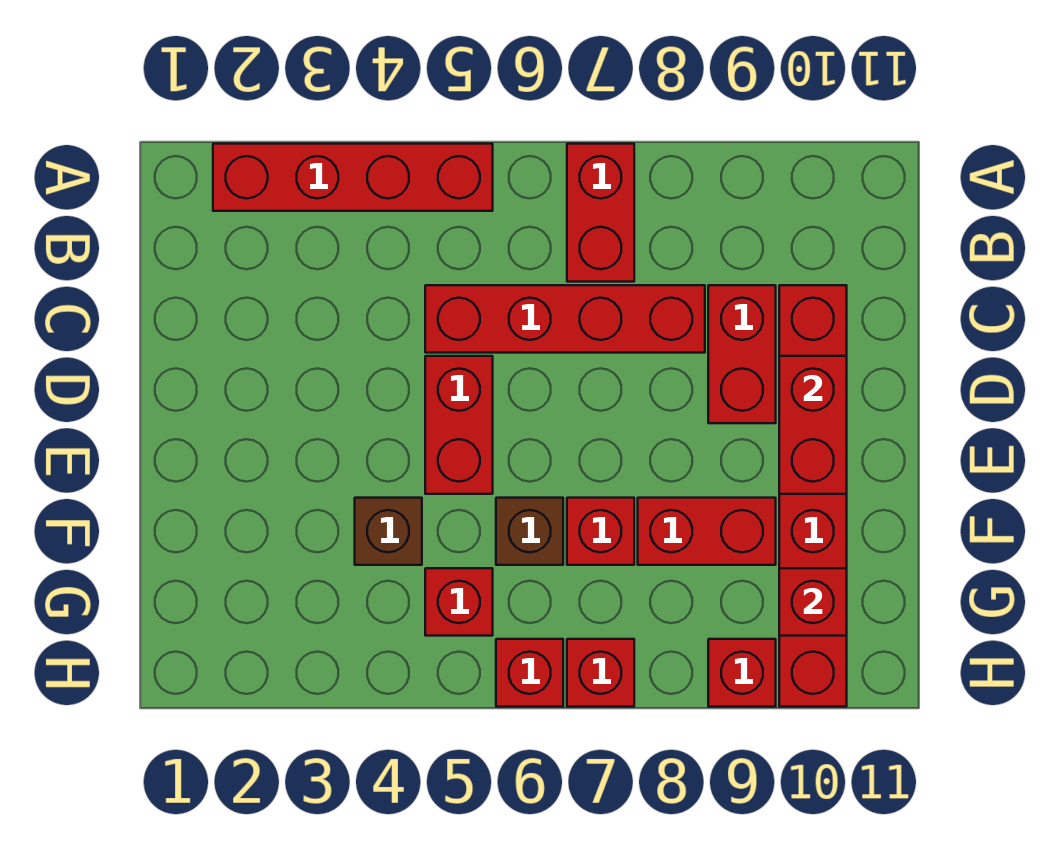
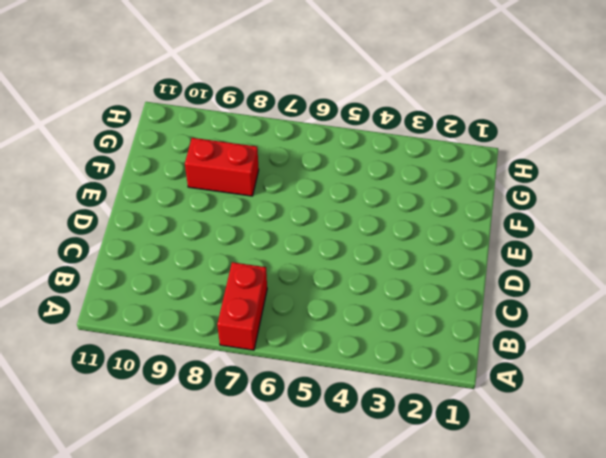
none -> red 1x4 brick [213,144,493,211]
none -> red 1x4 brick [425,285,705,353]
none -> red 1x2 brick [708,285,776,423]

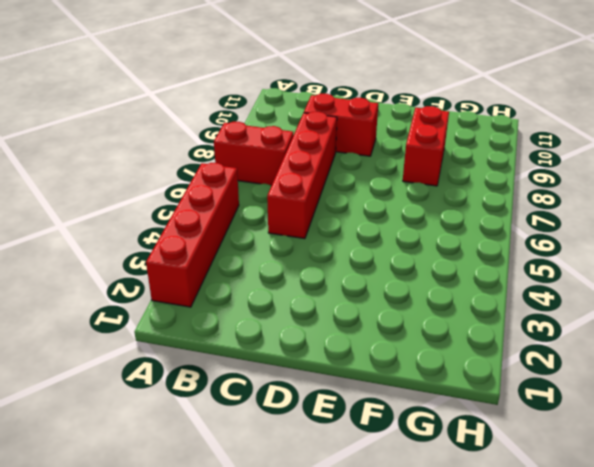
none -> red 1x6 brick [779,285,847,707]
none -> red 1x2 brick [425,356,493,494]
none -> brown 1x1 brick [355,498,422,565]

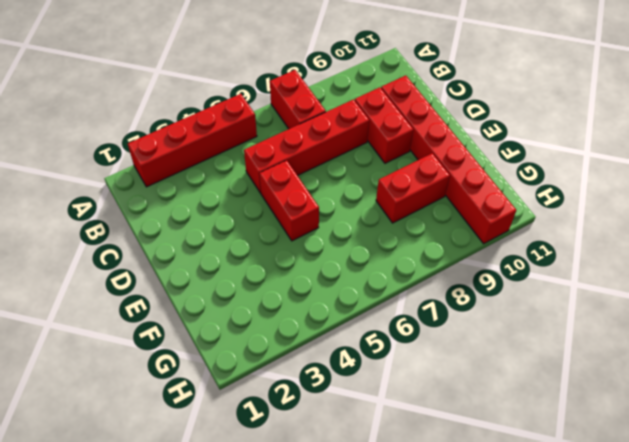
none -> brown 1x1 brick [355,498,422,565]
none -> brown 1x1 brick [496,498,563,565]
none -> red 1x1 brick [567,498,634,565]

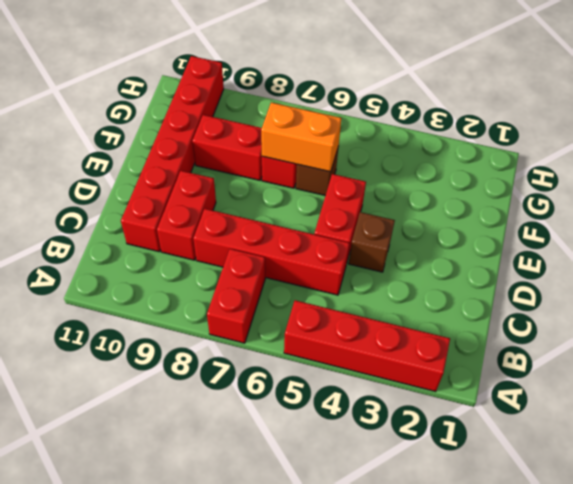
brown 1x1 brick [349,212,395,272] -> brown 1x1 brick moved to [355,498,422,565]
orange 1x2 brick [261,102,342,172] -> none
none -> red 1x1 brick [425,568,493,636]
none -> red 1x1 brick [496,639,563,707]
none -> red 1x1 brick [567,639,634,707]

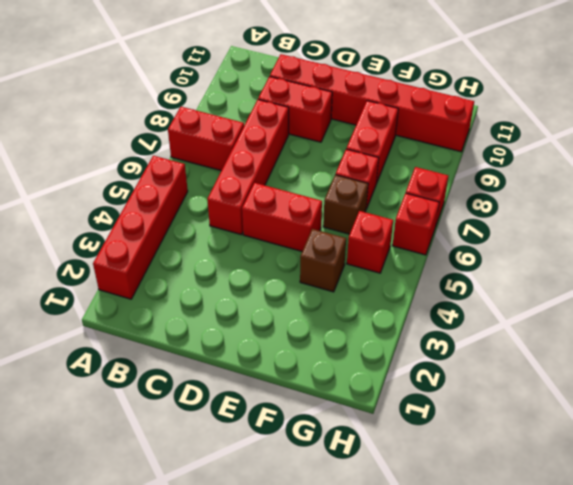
none -> red 1x1 brick [708,639,776,707]
none -> red 1x2 brick [779,356,847,494]
none -> red 1x1 brick [779,568,847,636]

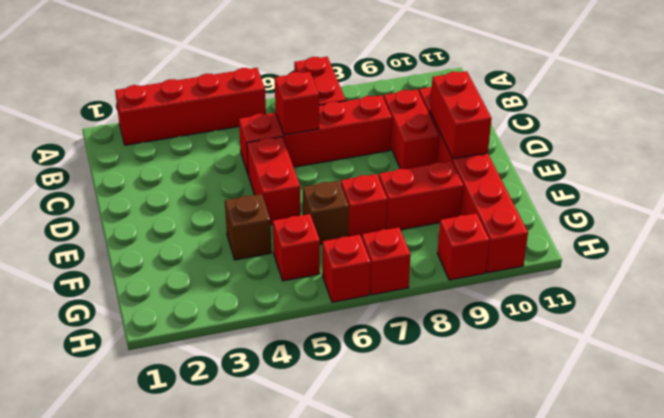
red 1x1 brick [275,72,319,135] -> red 1x1 brick moved to [779,568,847,636]

